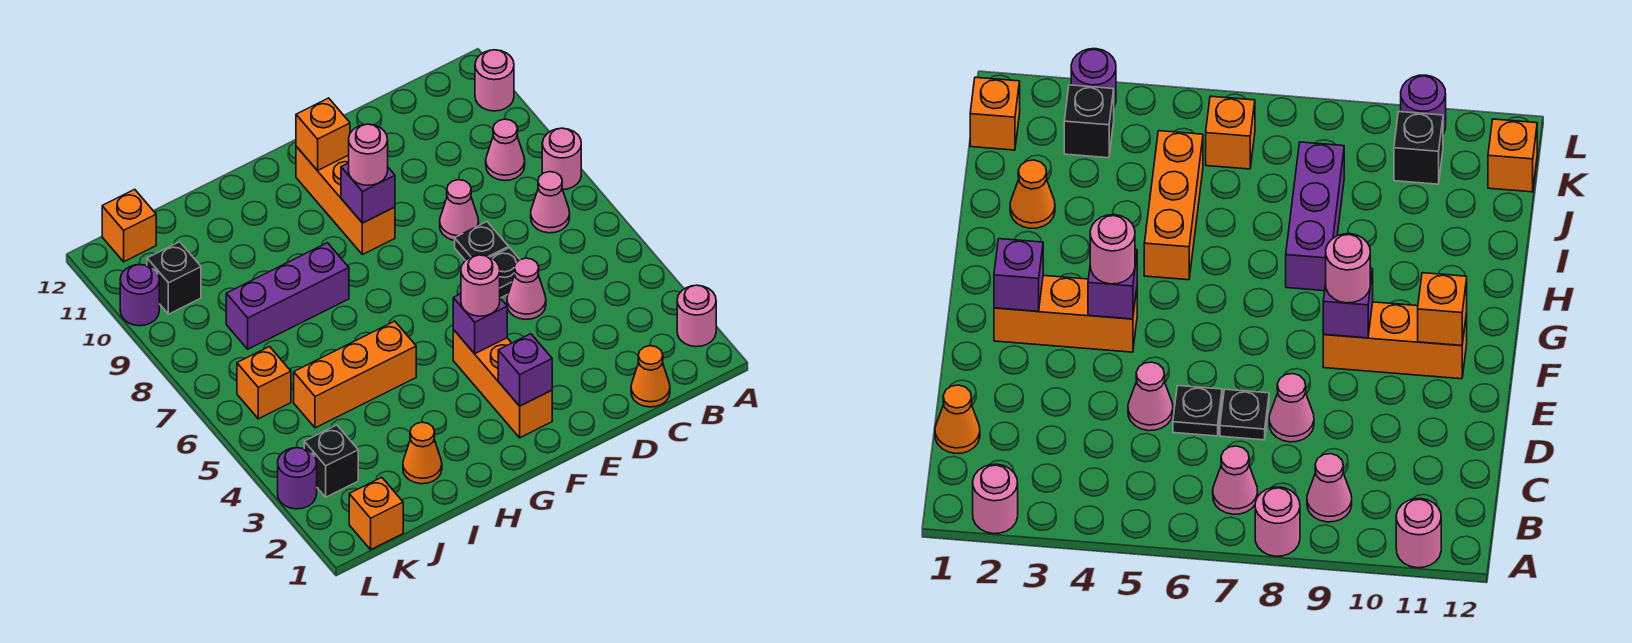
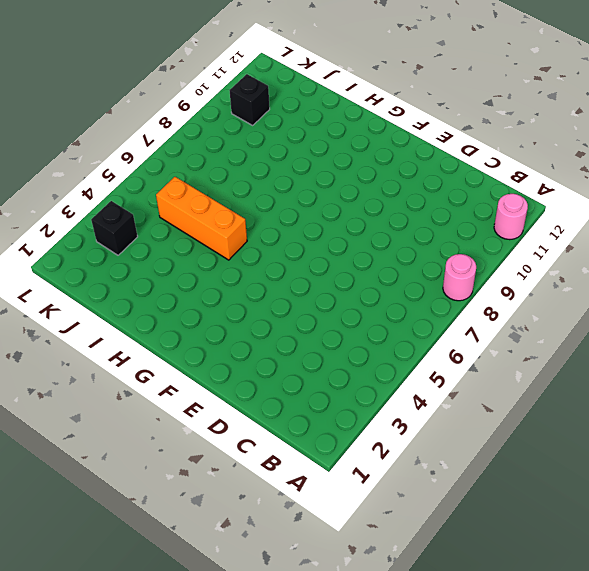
none -> pink 1x1 round brick [677,285,716,347]
none -> pink 1x1 cone [531,172,570,233]
none -> pink 1x1 cone [486,119,525,181]

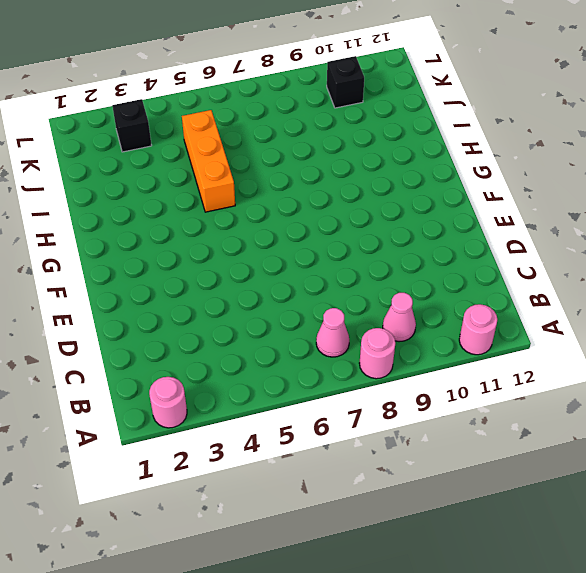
none -> orange 1x1 cone [631,346,670,407]
none -> pink 1x1 cone [507,258,546,319]
none -> black 1x1 plate [490,248,520,298]

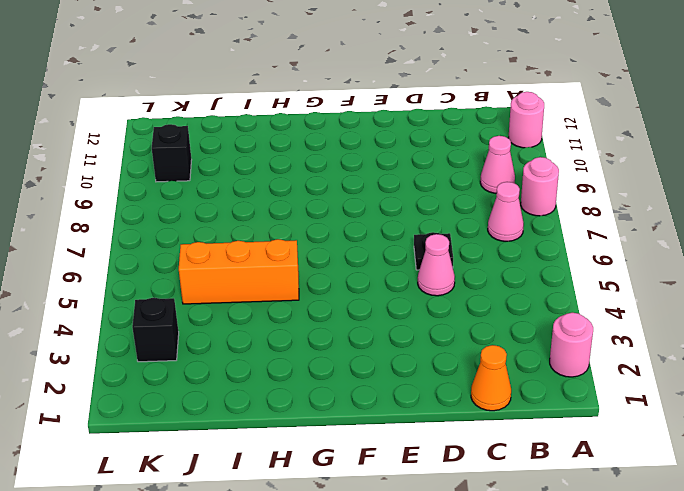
none -> black 1x1 plate [455,222,509,260]
none -> pink 1x1 cone [440,180,479,240]
none -> orange 1x3 brick [453,330,552,438]

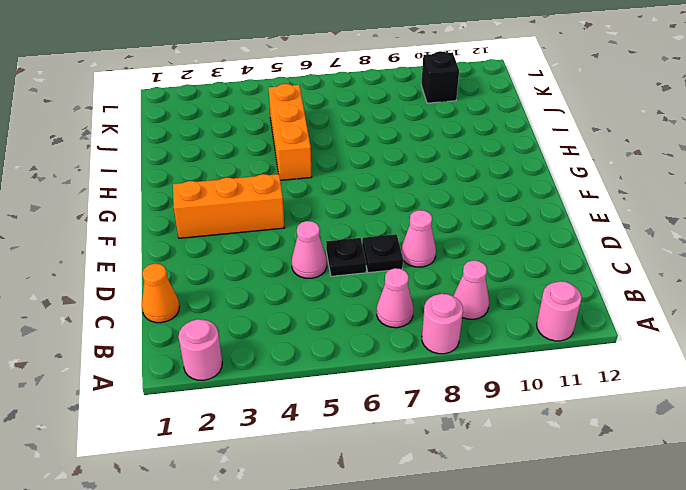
none -> orange 1x3 brick [296,146,395,255]
none -> purple 1x3 brick [226,243,349,349]
none -> orange 1x1 cone [403,422,442,484]

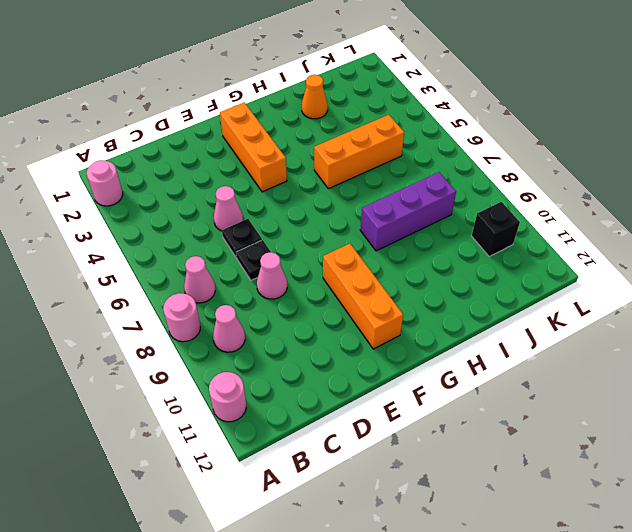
none -> orange 1x1 cone [631,346,670,407]
none -> orange 1x1 brick [349,477,403,549]
none -> black 1x1 brick [304,425,358,497]

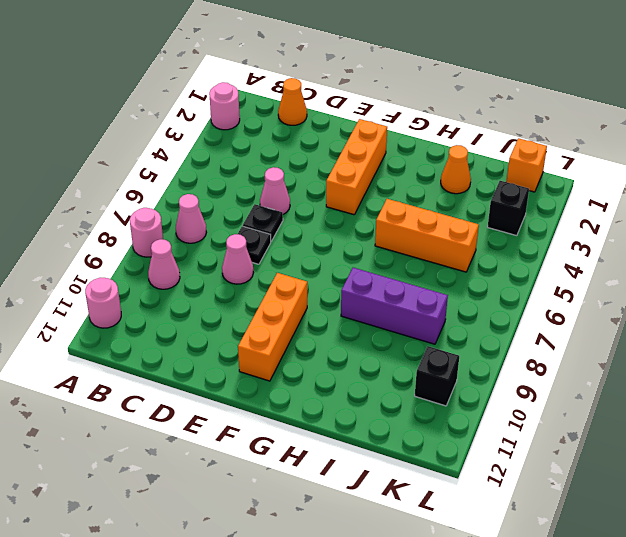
none -> orange 1x1 brick [237,347,291,419]
none -> orange 1x1 brick [102,189,156,262]
none -> purple 1x1 round brick [278,448,317,509]

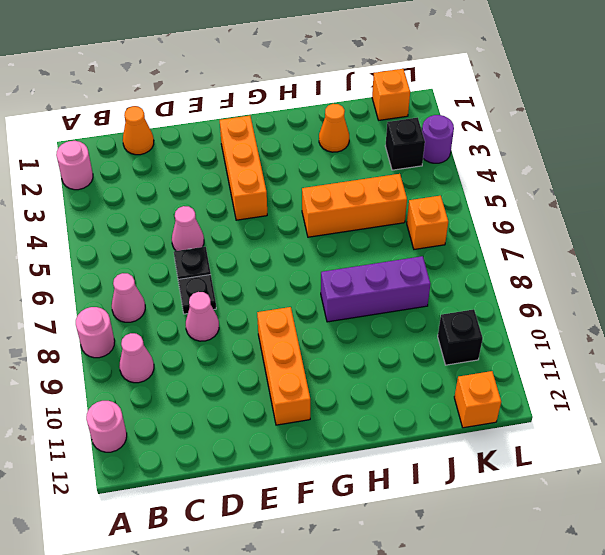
none -> purple 1x1 round brick [120,264,159,326]
none -> purple 1x1 brick [498,334,552,406]
none -> purple 1x1 brick [453,294,507,354]

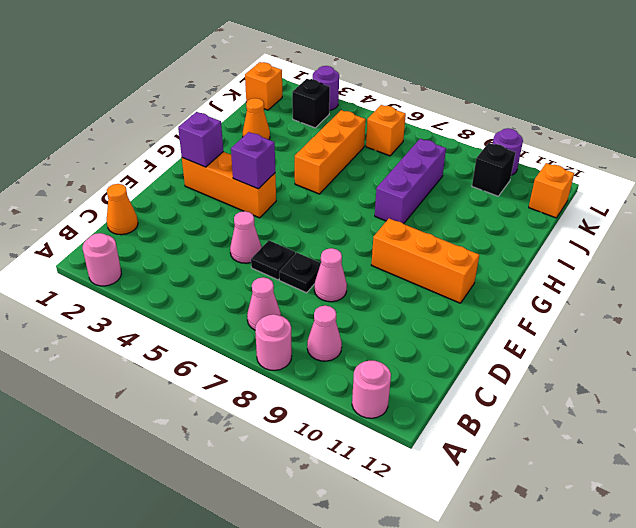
none -> purple 1x1 brick [341,163,395,223]
none -> orange 1x1 brick [296,98,350,171]
none -> pink 1x1 round brick [461,255,500,316]

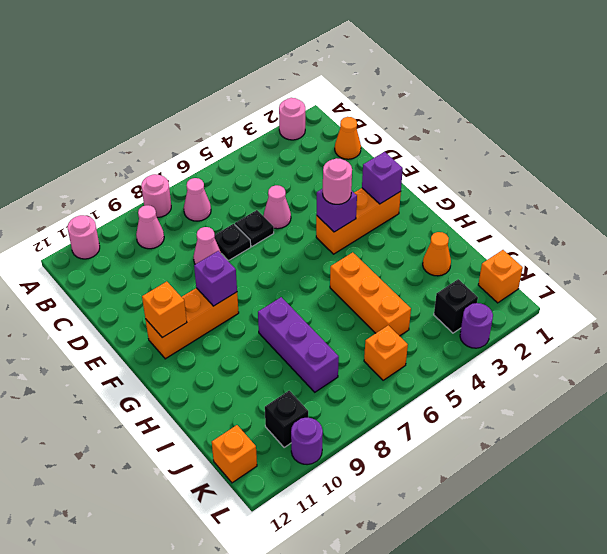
none -> pink 1x1 round brick [349,124,388,185]

